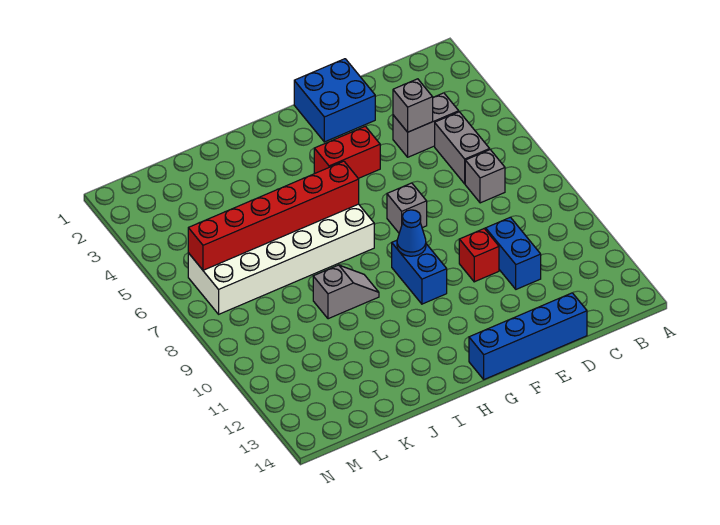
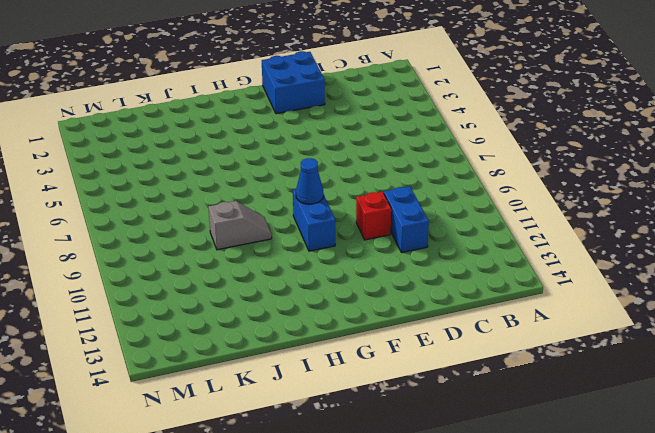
none -> grey 1x2 brick [393,93,459,157]
none -> grey 1x2 brick [435,112,490,184]
none -> grey 1x1 brick [465,150,505,203]

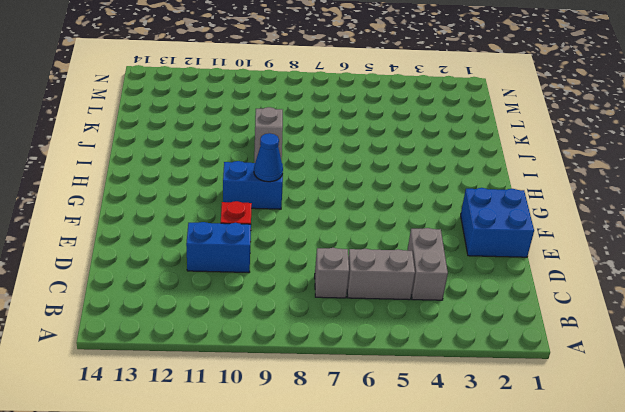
none -> blue 1x4 brick [469,293,587,379]
none -> red 1x2 brick [314,126,380,178]
none -> grey 1x1 brick [387,183,427,233]

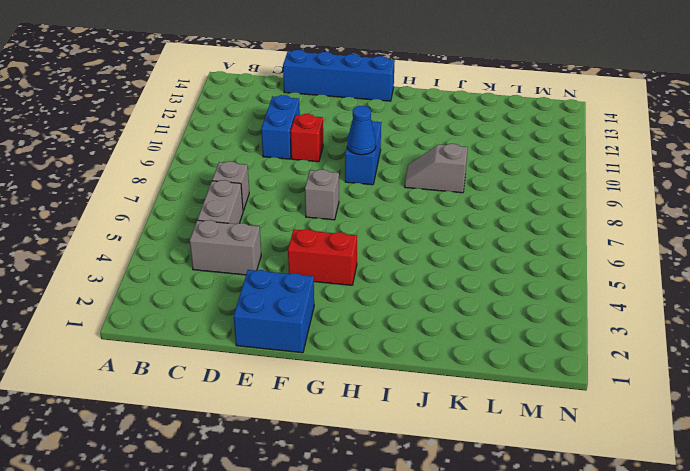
none -> white 2x6 brick [188,204,374,314]
none -> grey 1x1 brick [393,79,433,132]
none -> red 1x6 brick [188,161,359,270]

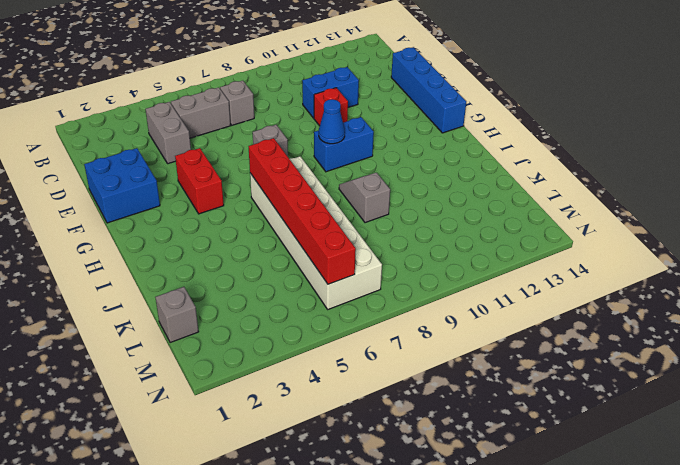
grey 1x1 brick [155,287,199,343] -> grey 1x1 brick moved to [393,79,433,132]

